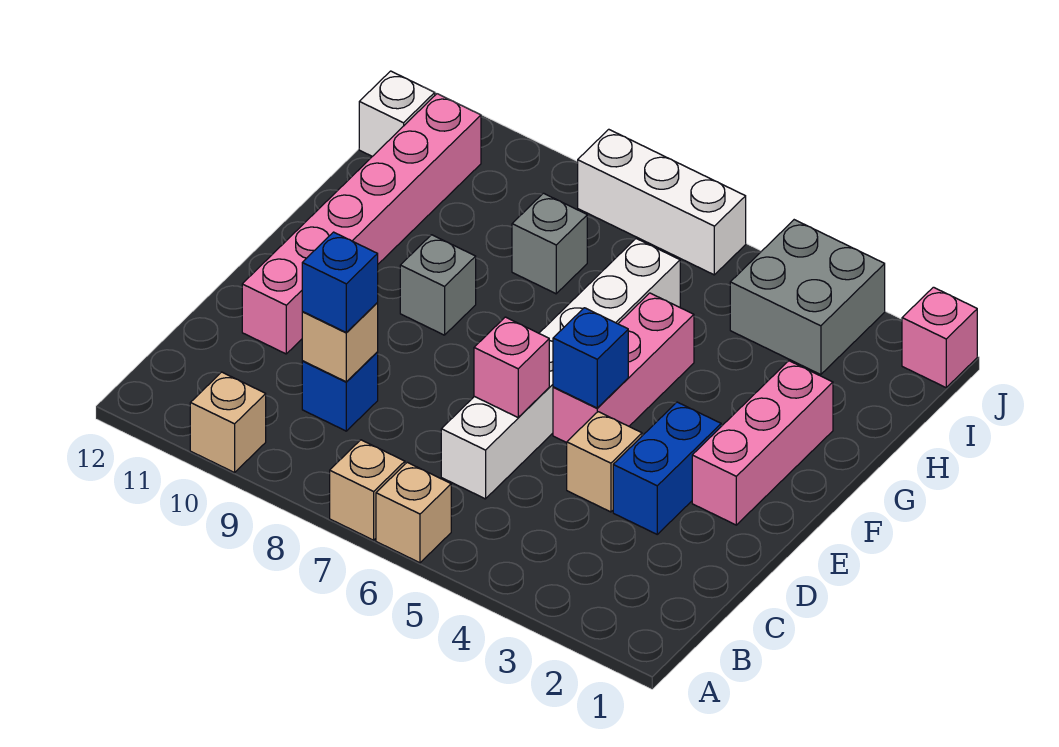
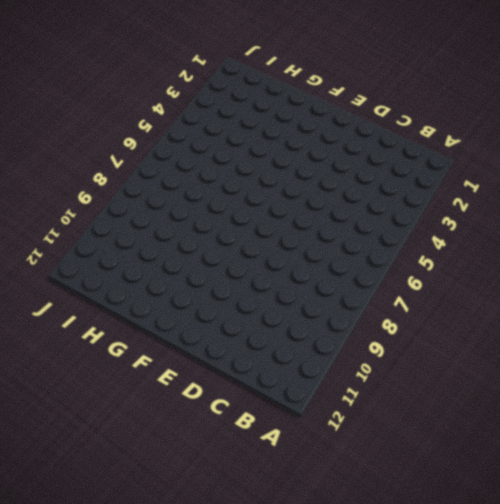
none -> tan 1x1 brick [376,462,451,563]
none -> tan 1x1 brick [330,440,405,540]
none -> tan 1x1 brick [190,372,266,473]

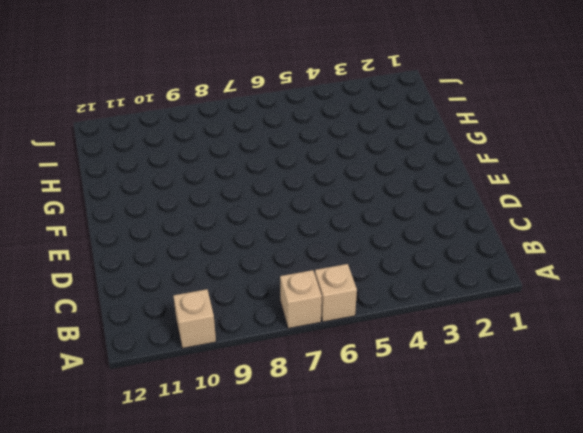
none -> white 1x6 brick [441,239,680,499]
none -> blue 1x1 brick [302,352,378,431]
none -> blue 1x2 brick [613,402,721,534]

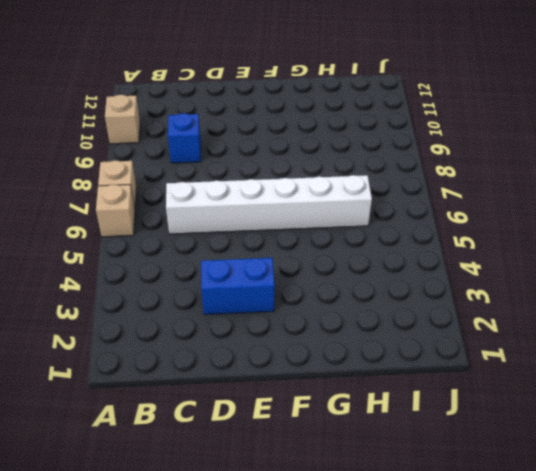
none -> tan 1x1 brick [567,412,642,512]
none -> pink 1x6 brick [242,94,481,354]
none -> pink 1x3 brick [692,361,833,525]

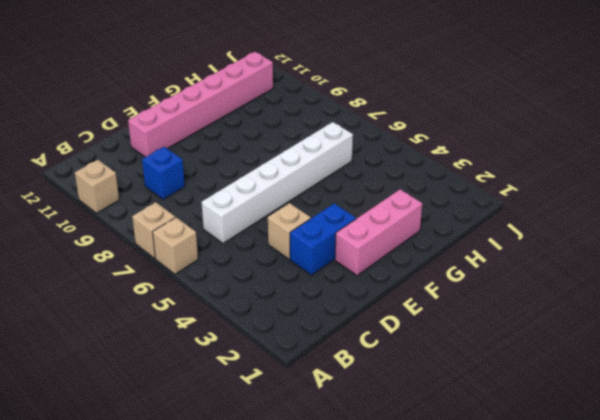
none -> pink 1x3 brick [553,293,694,443]
none -> grey 1x1 brick [400,235,476,335]
none -> grey 1x1 brick [512,193,587,294]

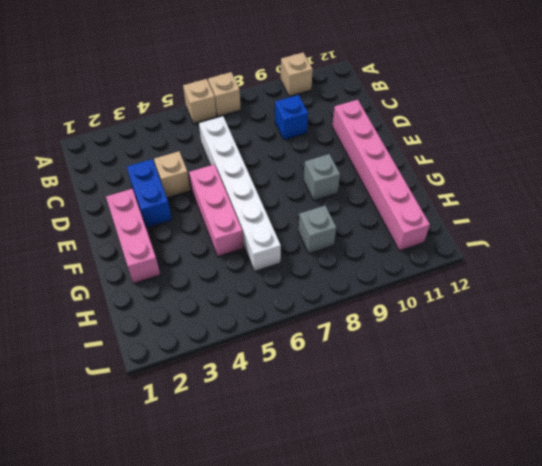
none -> grey 2x2 brick [730,220,885,375]
none -> white 1x1 brick [359,71,435,156]
none -> pink 1x1 brick [902,287,977,387]

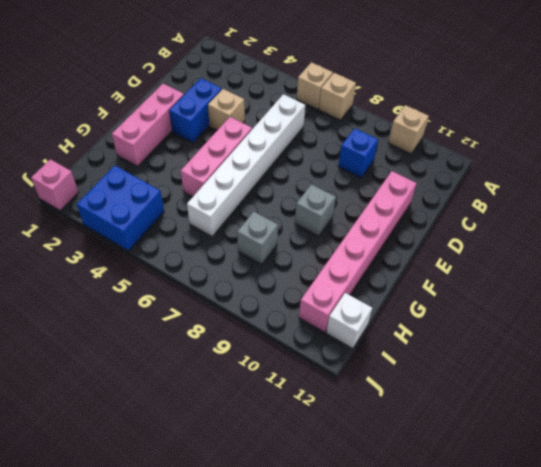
blue 2x2 brick [77,166,164,251] -> grey 2x2 brick [730,220,885,375]
none -> white 1x3 brick [578,129,746,275]
none -> tan 1x1 brick [302,303,378,382]
none -> pink 1x1 brick [474,317,549,417]

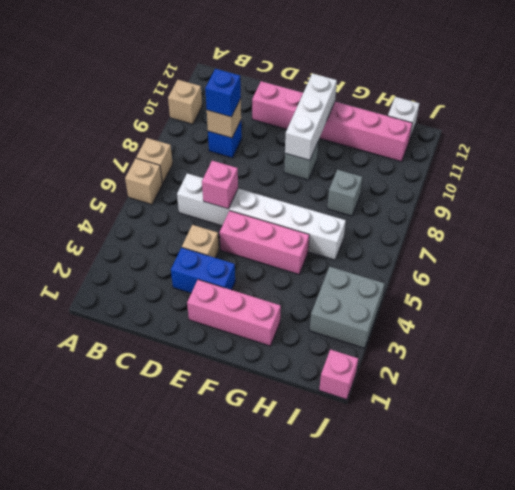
white 1x3 brick [285,73,337,160] -> white 1x3 brick moved to [578,129,746,275]
none -> blue 1x1 brick [553,308,628,408]

